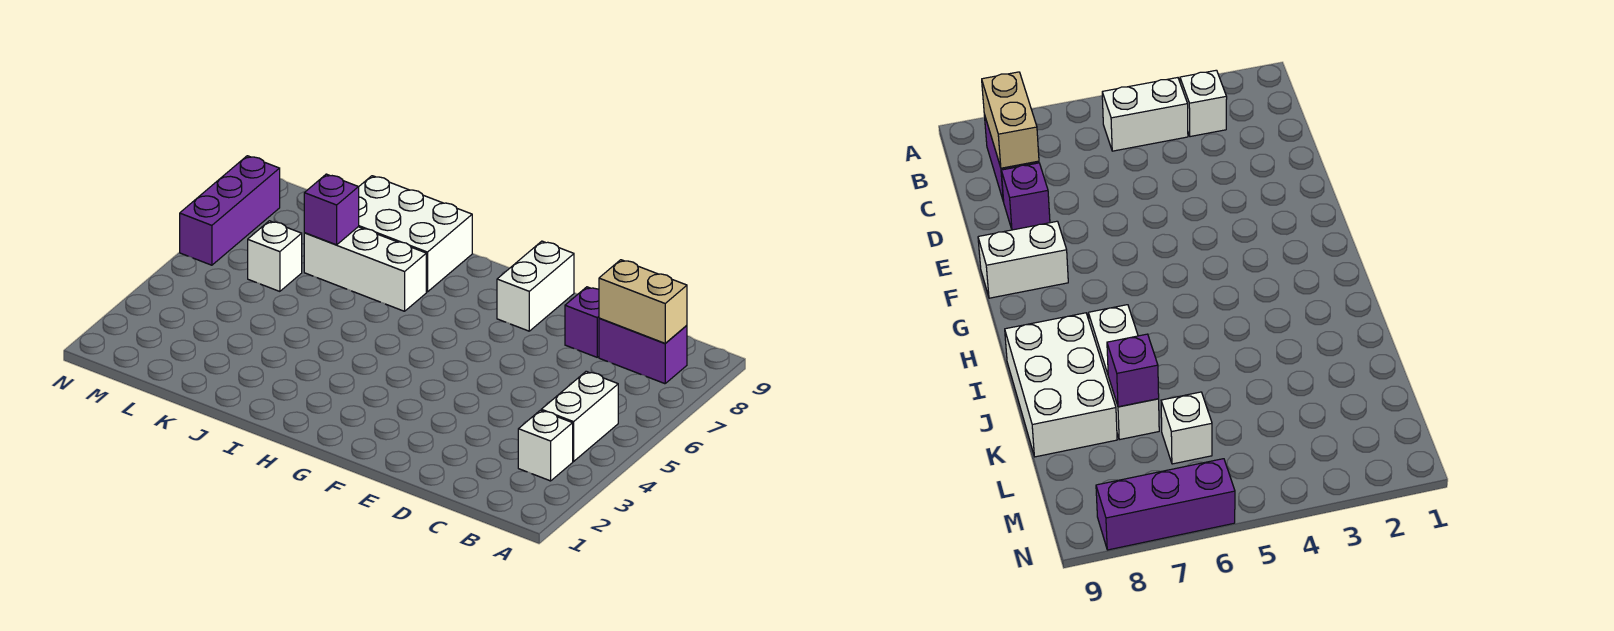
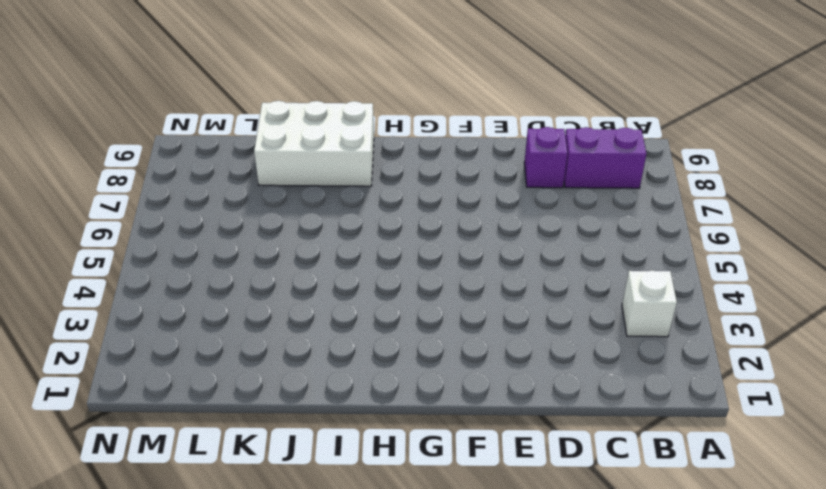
none -> white 1x2 brick [541,371,618,461]
none -> white 1x2 brick [497,241,574,331]

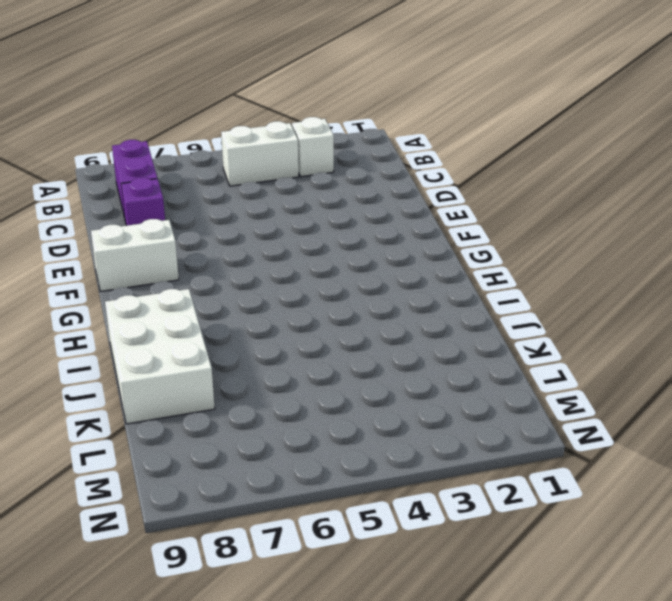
none -> white 1x3 brick [304,227,426,311]
none -> white 1x1 brick [248,221,302,291]

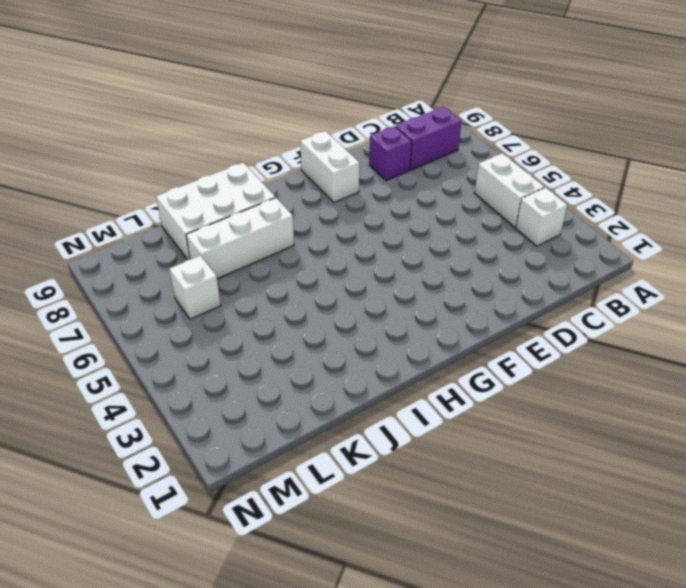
none -> purple 1x3 brick [180,156,280,265]
none -> tan 1x2 brick [599,260,687,343]

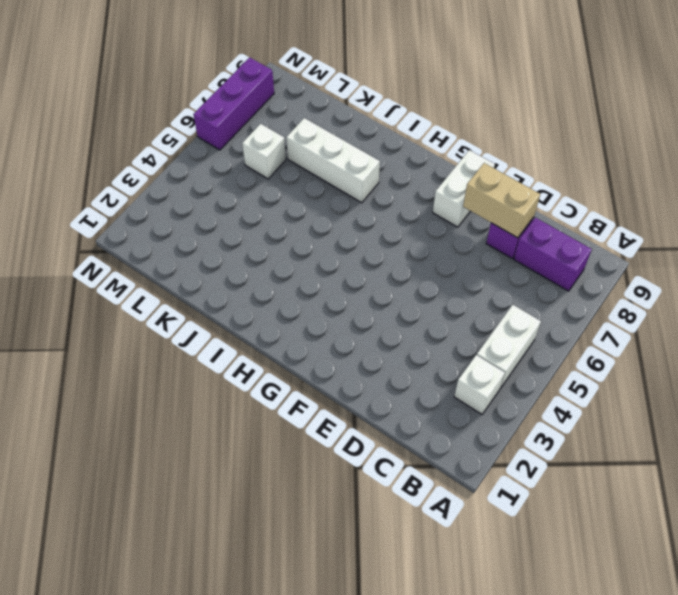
tan 1x2 brick [463,163,540,238] -> tan 1x2 brick moved to [599,260,687,343]
none -> white 2x3 brick [358,176,472,292]
none -> purple 1x1 brick [304,174,359,245]

